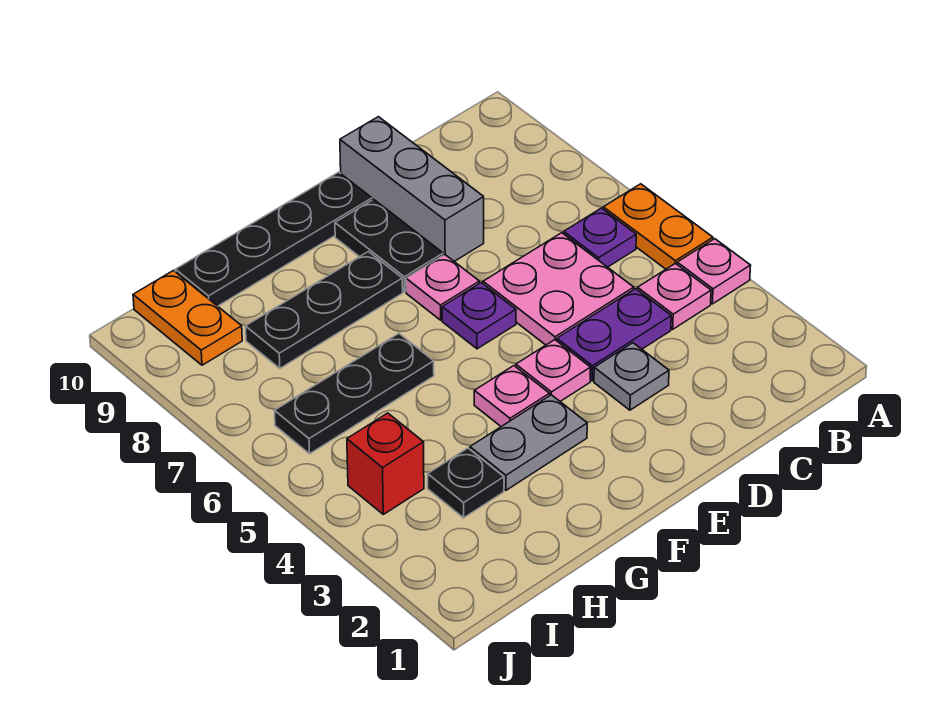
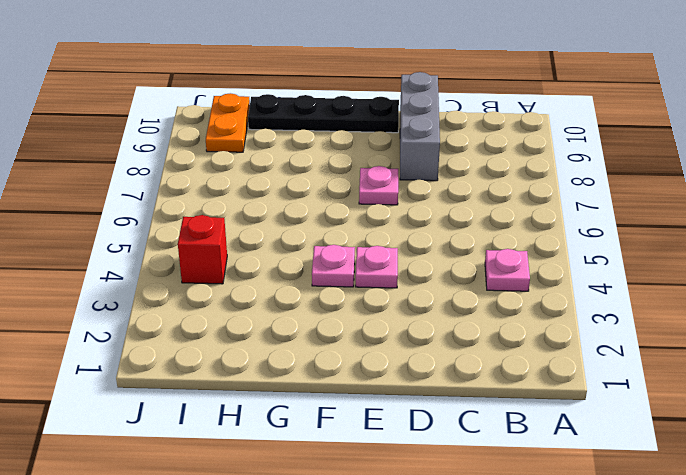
none -> pink 1x1 plate [677,239,751,304]
none -> orange 1x2 plate [603,184,713,269]
none -> purple 1x1 plate [564,208,636,267]

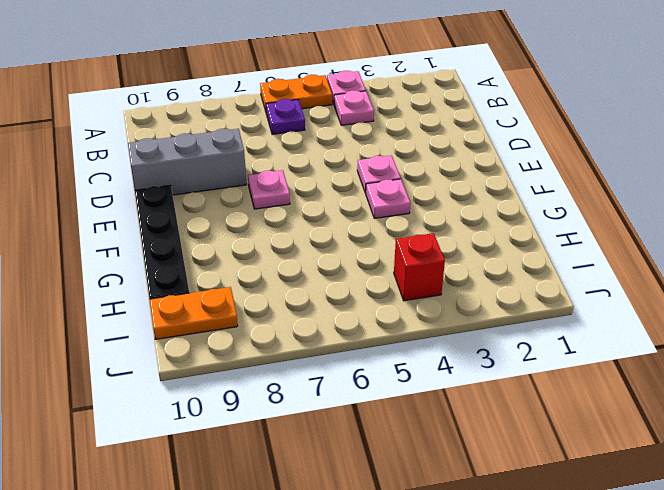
none -> purple 1x2 plate [557,289,671,381]
none -> pink 2x2 plate [483,233,634,345]
none -> grey 1x1 plate [594,343,669,410]

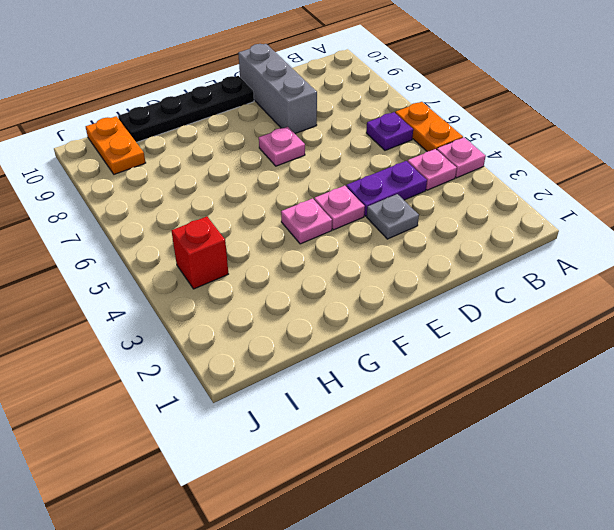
none -> pink 2x2 plate [483,233,634,345]
none -> purple 1x1 plate [442,283,516,349]
none -> black 1x2 plate [335,199,443,292]

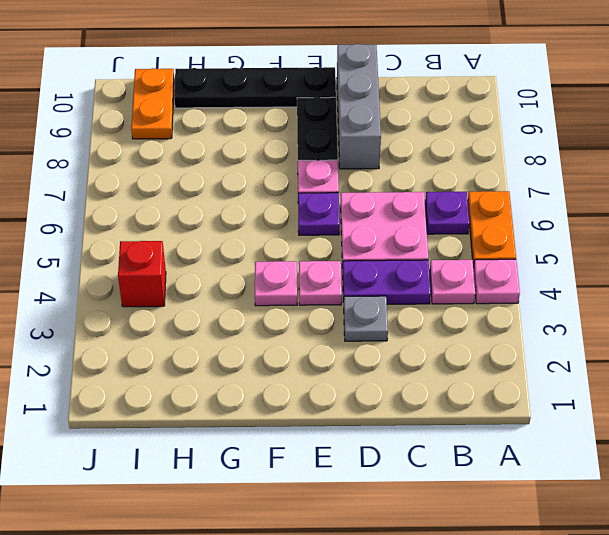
none -> grey 1x2 plate [470,395,587,490]
none -> black 1x3 plate [245,252,403,368]
none -> black 1x3 plate [275,334,434,454]

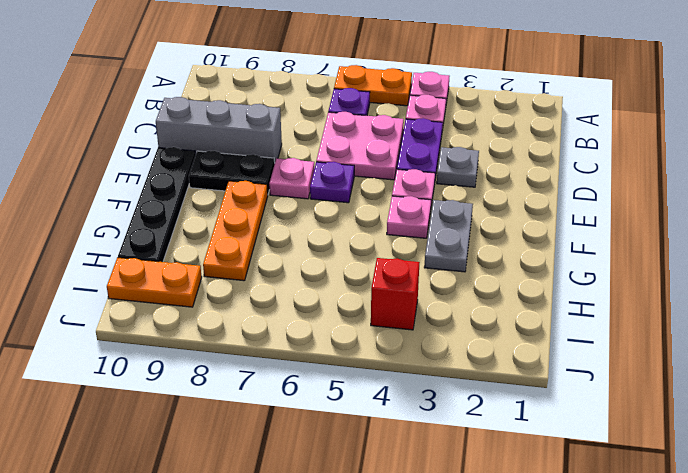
orange 1x3 plate [203,181,268,281] -> black 1x3 plate [245,252,403,368]
none -> black 1x3 plate [275,334,434,454]
none -> black 1x1 plate [428,448,504,518]

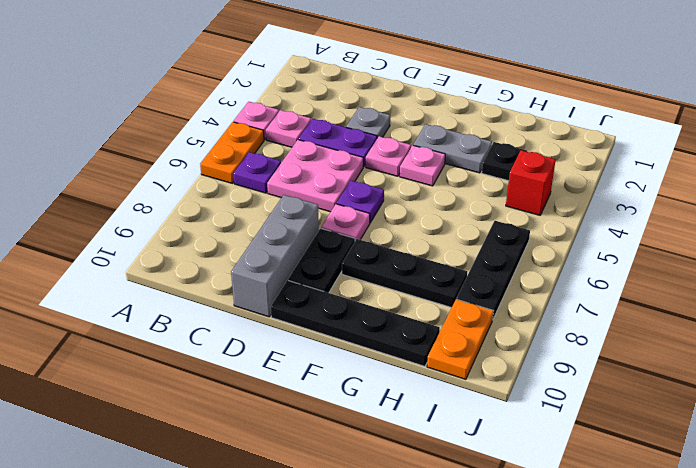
black 1x3 plate [456,221,530,319] -> black 1x3 plate turned to [275,334,434,454]

